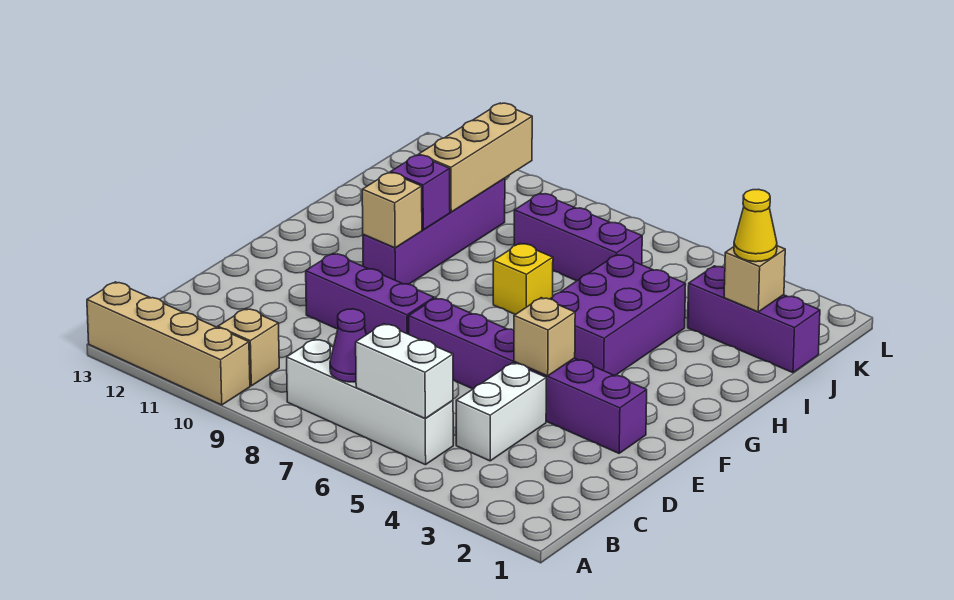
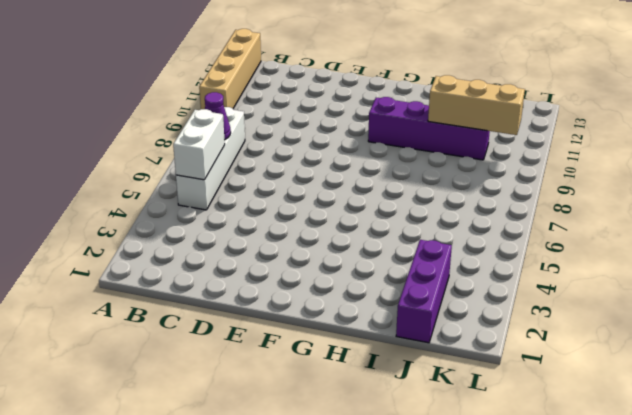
none -> tan 1x1 brick [218,309,279,386]
none -> white 1x2 brick [456,363,546,461]
none -> purple 1x6 brick [409,298,647,453]

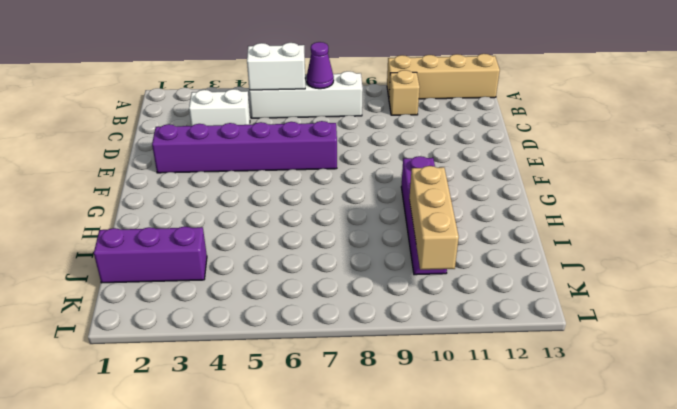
white 1x2 brick [189,89,250,126] -> white 1x2 brick turned to [456,363,546,461]
none -> purple 1x3 brick [306,253,434,335]
none -> purple 2x3 brick [550,255,686,376]
none -> yellow 1x1 brick [493,243,553,315]

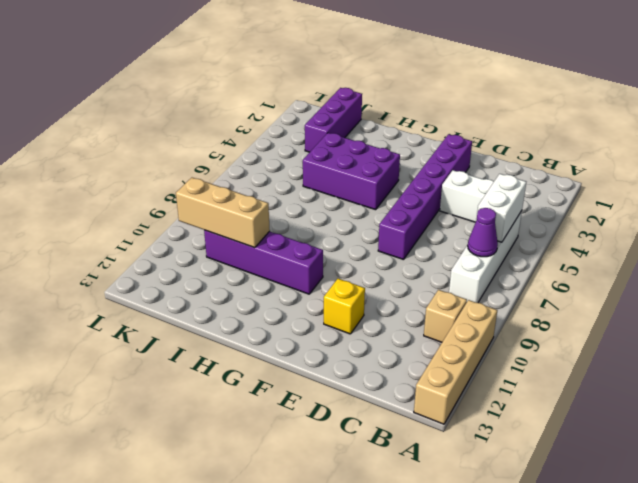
yellow 1x1 brick [324,279,365,334] -> yellow 1x1 brick moved to [493,243,553,315]
none -> purple 1x3 brick [306,253,434,335]
none -> purple 1x3 brick [514,193,642,281]
none -> tan 1x1 brick [514,298,575,376]

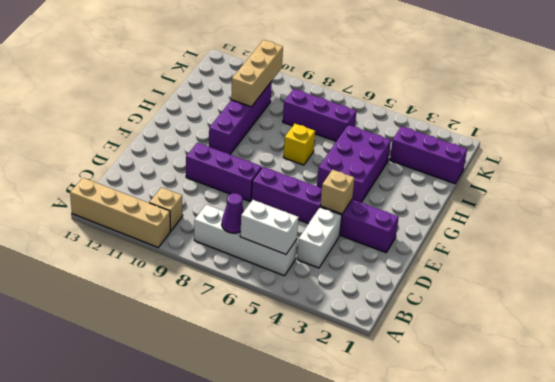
none -> tan 1x1 brick [362,172,422,248]
none -> purple 1x1 brick [391,155,450,230]
none -> tan 1x1 brick [724,246,785,312]

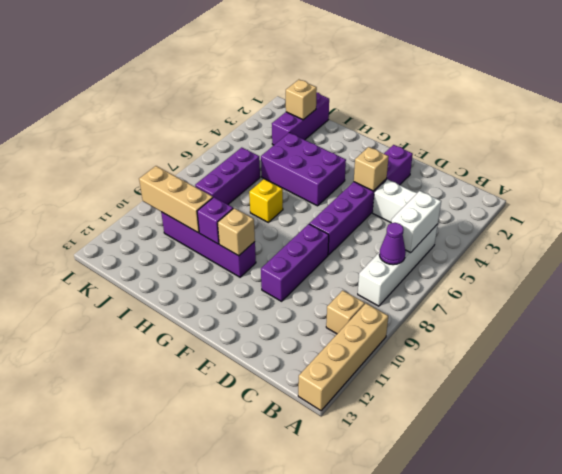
none -> yellow 1x1 cone [734,189,777,262]

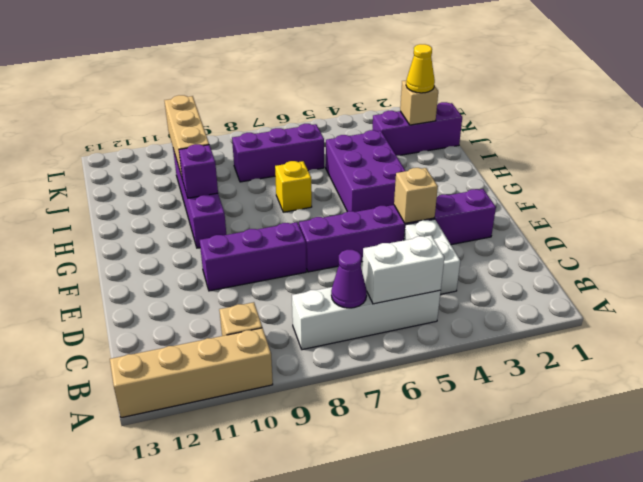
none -> tan 1x1 brick [362,172,422,248]

